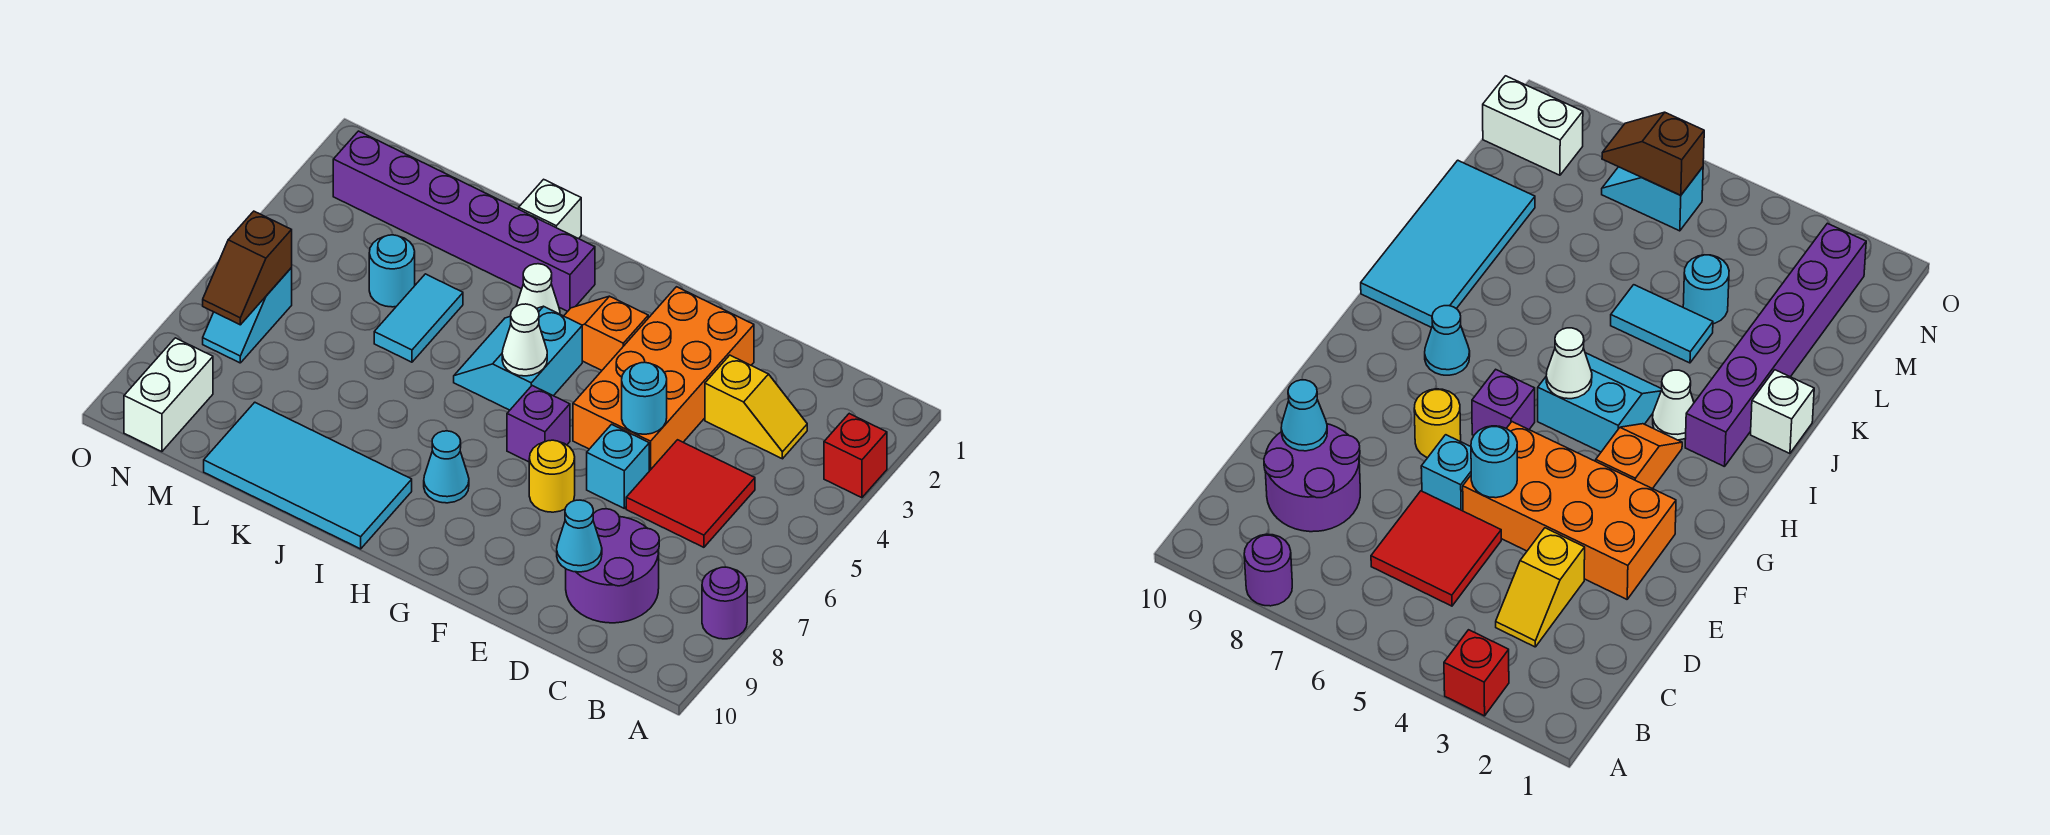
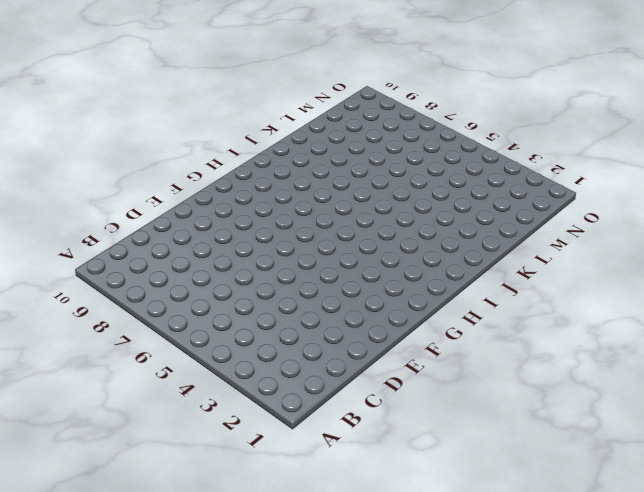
none -> red 1x1 brick [824,414,887,498]
none -> purple 1x1 round brick [702,567,747,639]
none -> yellow 1x2 slope [705,355,807,459]

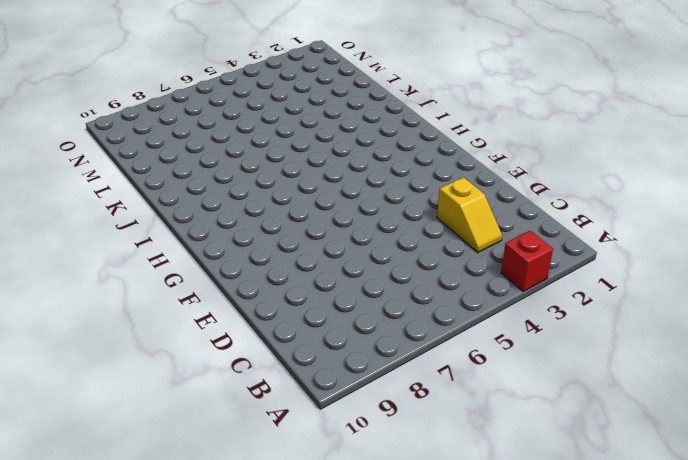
none -> purple 1x1 round brick [702,567,747,639]
none -> red 2x2 tile [626,440,755,547]
none -> purple 2x2 round brick [566,509,659,623]

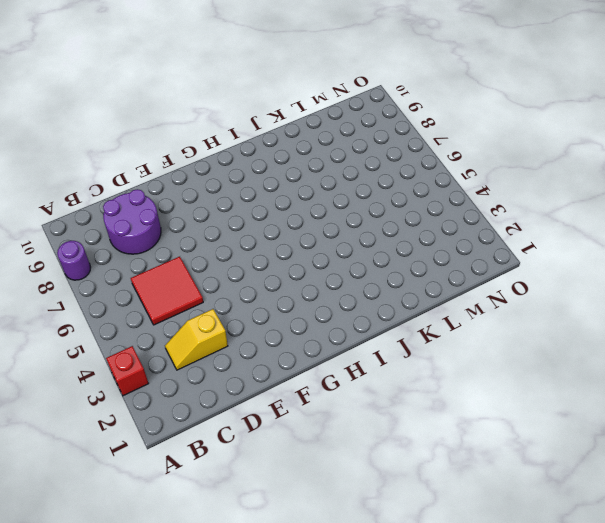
none -> orange 2x4 brick [573,287,754,471]
none -> cyan 1x1 brick [587,424,649,508]
none -> yellow 1x1 round brick [529,440,575,512]

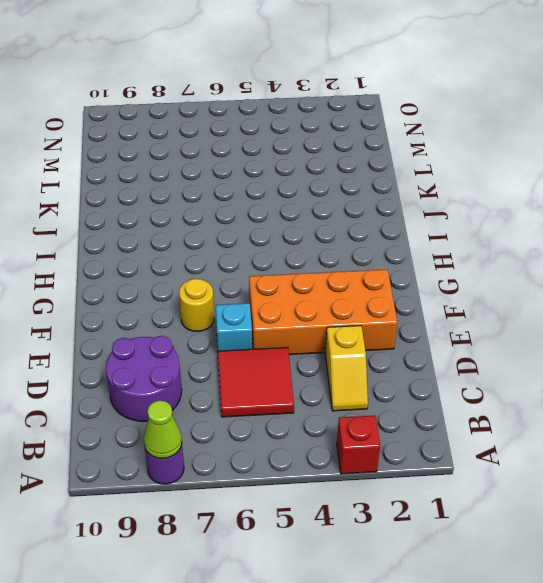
lime 1x1 cone [144,401,182,458] -> none
none -> orange 1x2 slope [564,296,648,370]
none -> purple 1x1 brick [507,386,570,462]
none -> cyan 2x2 slope [454,306,582,410]

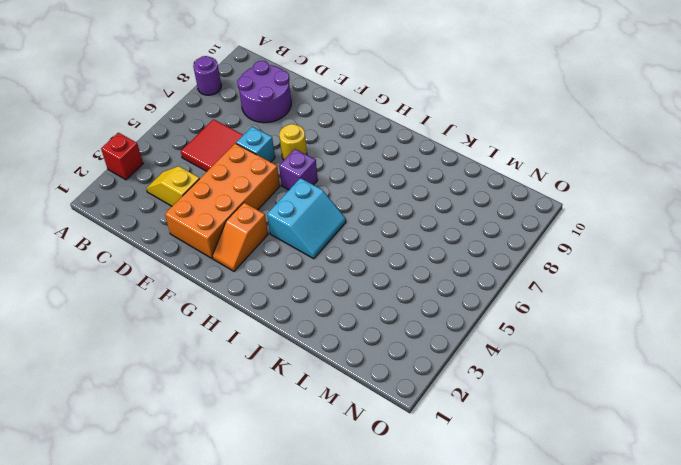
orange 1x2 slope [212,203,268,271] -> orange 1x2 slope turned to [564,296,648,370]
none -> cyan 1x1 cone [424,431,469,503]
none -> purple 1x6 brick [333,131,595,311]
none -> white 1x1 cone [516,264,560,314]

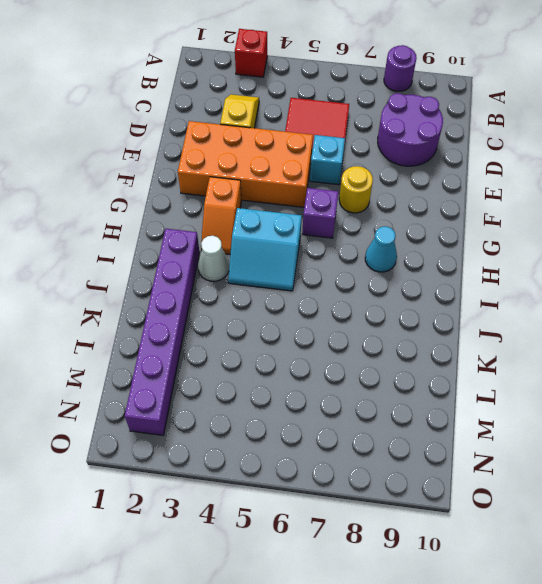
none -> cyan 2x4 tile [204,402,412,549]
none -> white 1x1 brick [519,179,581,239]
none -> cyan 1x2 tile [374,274,463,362]

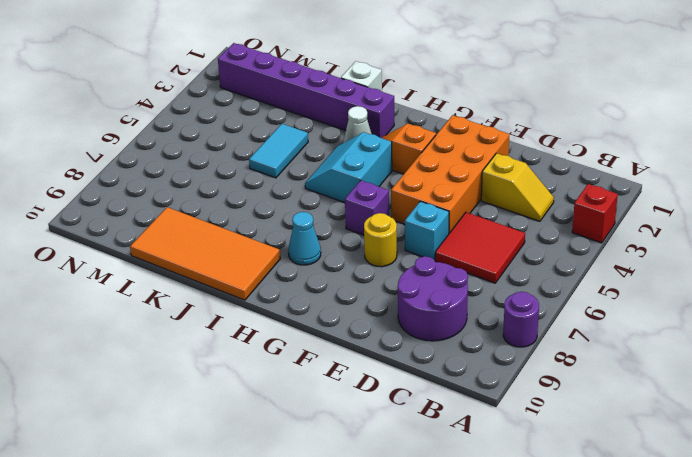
orange 2x4 tile [130,207,280,300] -> cyan 2x4 tile [204,402,412,549]
none -> cyan 1x1 round brick [369,235,415,307]
none -> cyan 1x2 slope [203,268,292,363]
none -> white 1x2 brick [124,338,213,452]

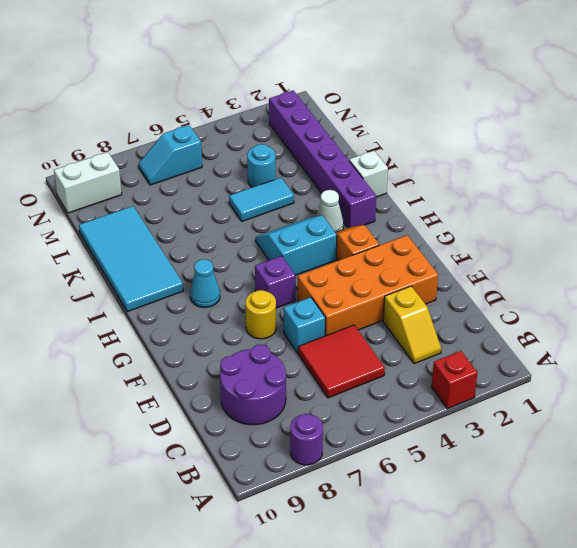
none -> cyan 1x1 cone [557,500,602,572]
none -> cyan 1x1 round brick [622,363,667,434]
none -> white 1x1 cone [502,304,547,376]

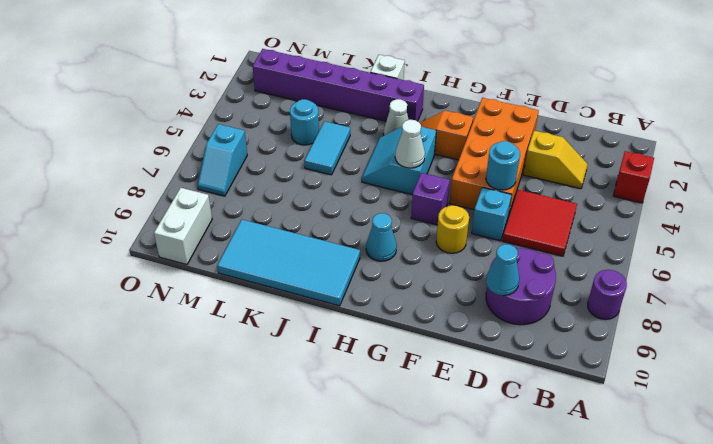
none -> brown 1x2 slope [203,211,292,325]

